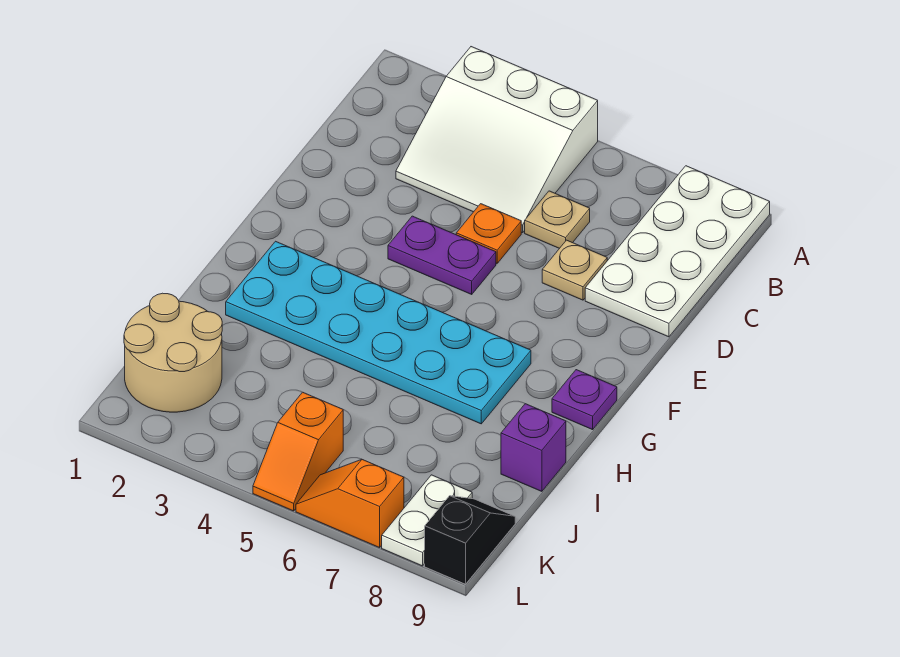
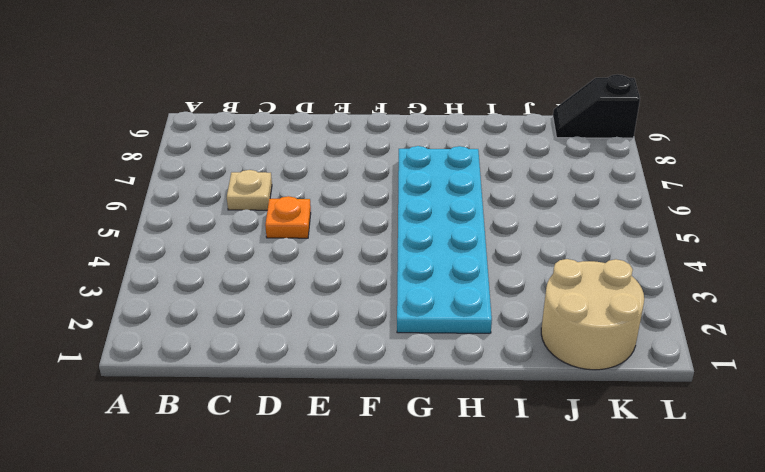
none -> white 3x3 slope [396,47,598,233]
none -> white 2x4 plate [585,166,770,337]
none -> tan 1x1 plate [542,240,607,300]

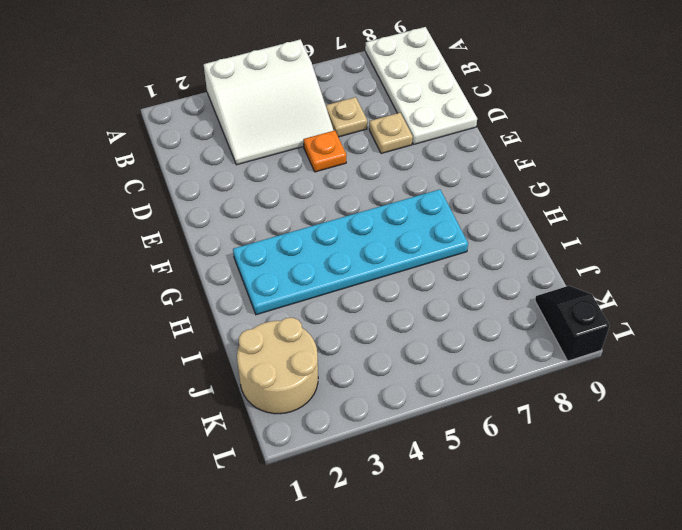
none -> purple 1x2 plate [388,216,496,294]
none -> purple 1x1 plate [552,370,617,430]
none -> purple 1x1 brick [501,404,566,491]

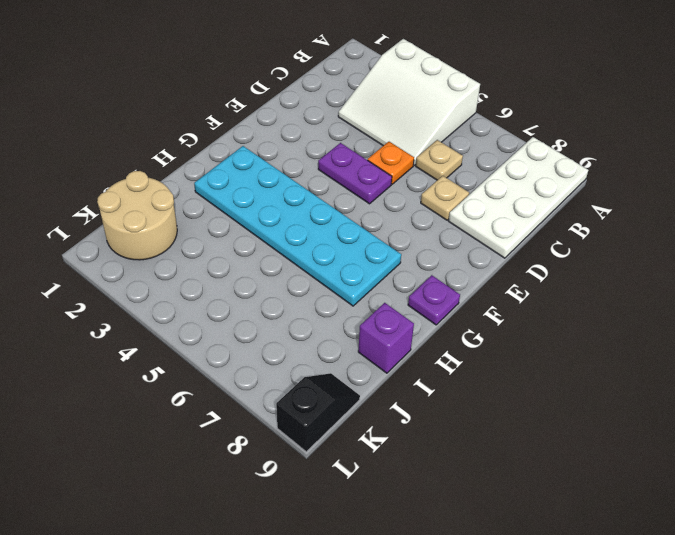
none -> orange 1x2 slope [253,392,343,511]
none -> white 1x2 plate [382,475,472,566]
none -> orange 1x2 slope [296,460,404,548]

